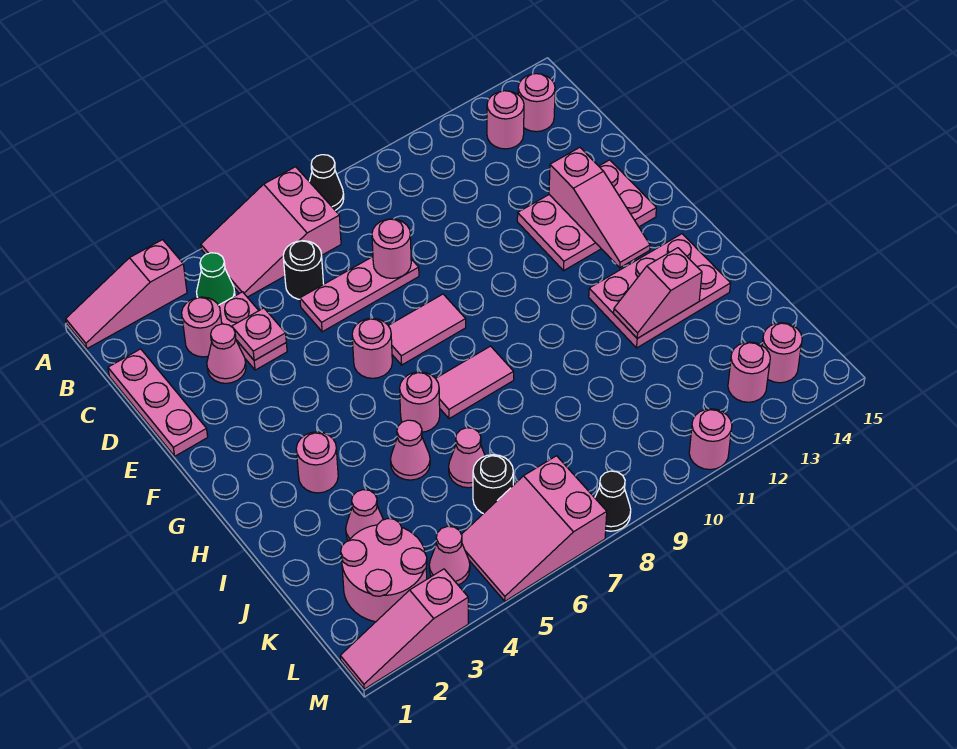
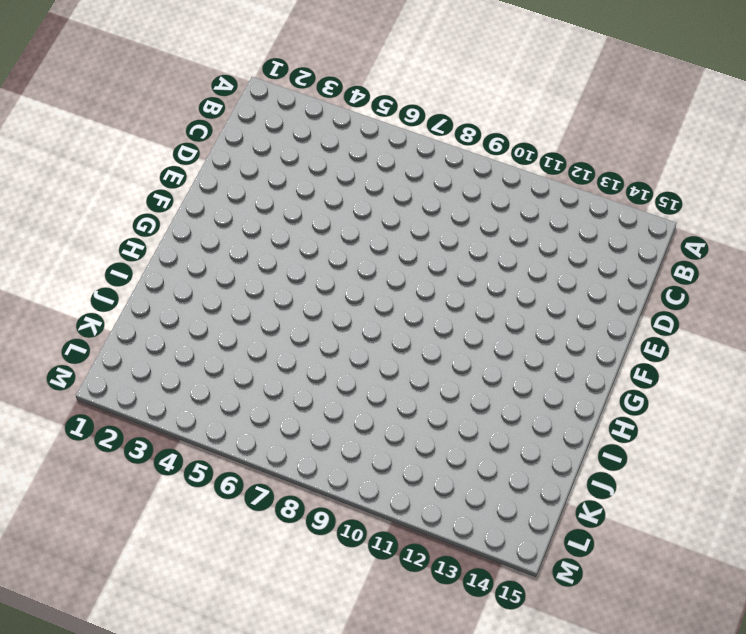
none -> pink 1x3 slope [66,240,187,349]
none -> pink 2x3 slope [201,167,341,297]
none -> black 1x1 cone [309,155,344,210]
none -> green 1x1 cone [197,253,235,305]

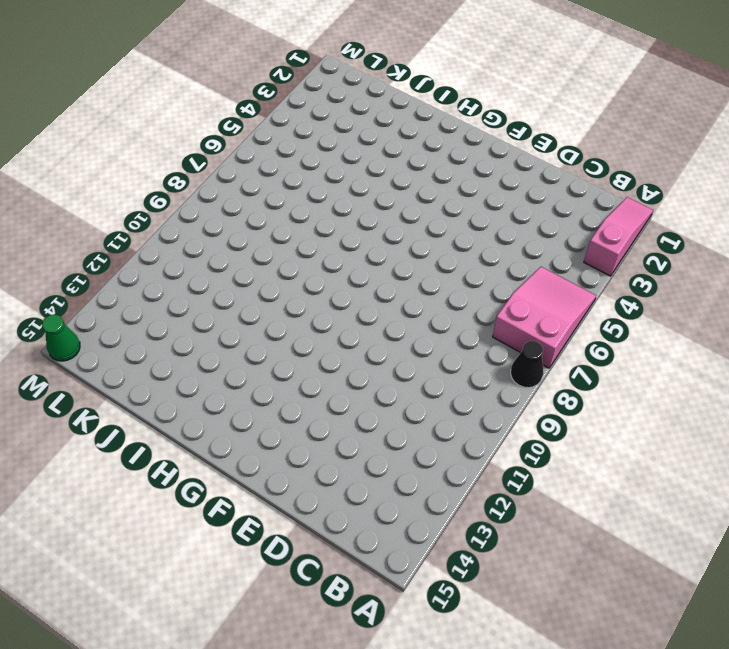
green 1x1 cone [42,314,80,361] -> green 1x1 cone moved to [197,253,235,305]
none -> pink 1x1 round brick [487,91,524,149]
none -> pink 1x1 round brick [518,74,555,132]
none -> pink 1x3 plate [108,349,208,456]
none -> pink 1x1 round brick [182,297,222,357]

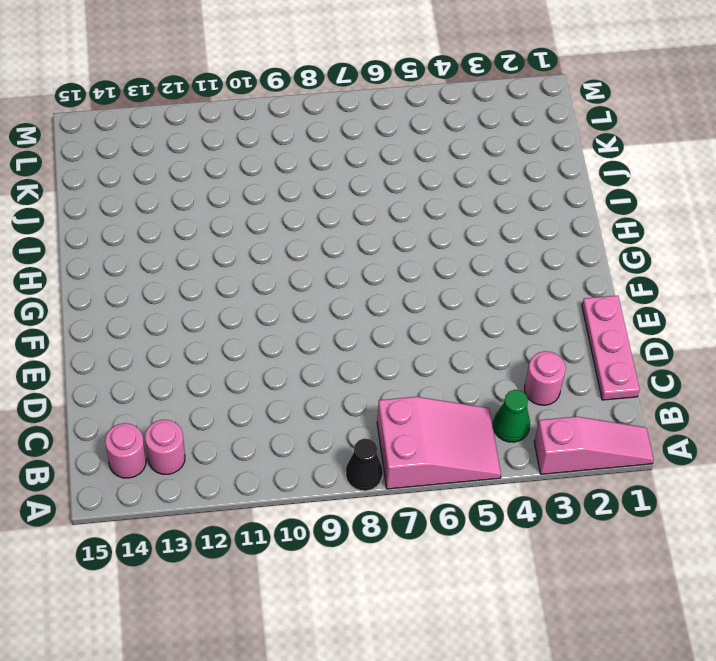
none -> pink 1x2 plate [218,292,287,370]
none -> black 1x1 round brick [283,241,323,299]
none -> pink 1x1 cone [207,324,246,383]
none -> pink 1x3 plate [300,257,419,332]

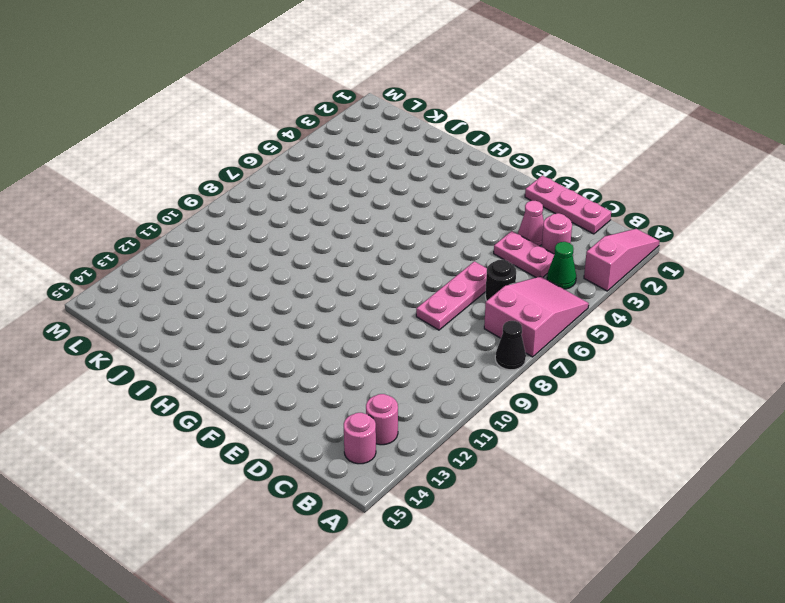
none -> pink 2x3 plate [517,160,656,271]
none -> pink 1x1 round brick [352,318,392,378]
none -> pink 1x2 tile [388,294,466,365]
none -> pink 1x1 round brick [296,432,338,493]

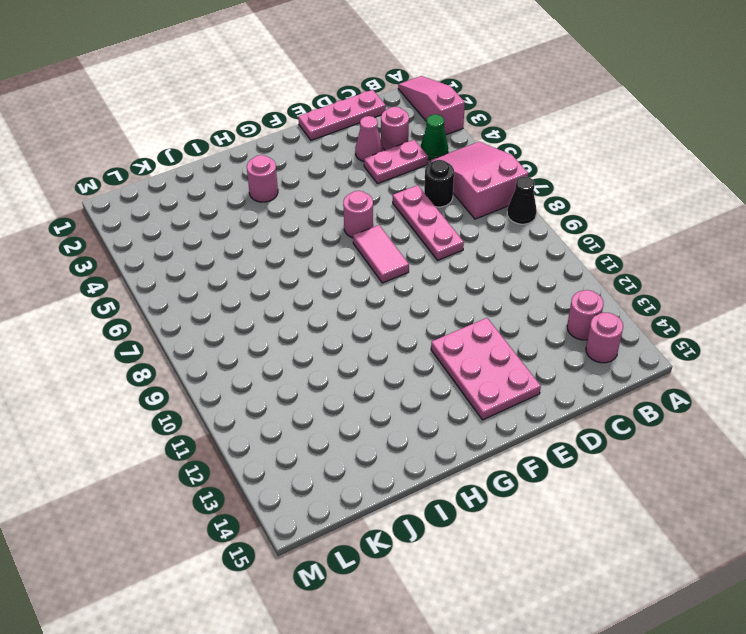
none -> pink 1x1 round brick [400,372,440,432]
none -> pink 1x2 tile [436,346,514,419]
none -> pink 2x3 plate [589,234,731,348]
none -> pink 1x1 cone [391,420,430,480]

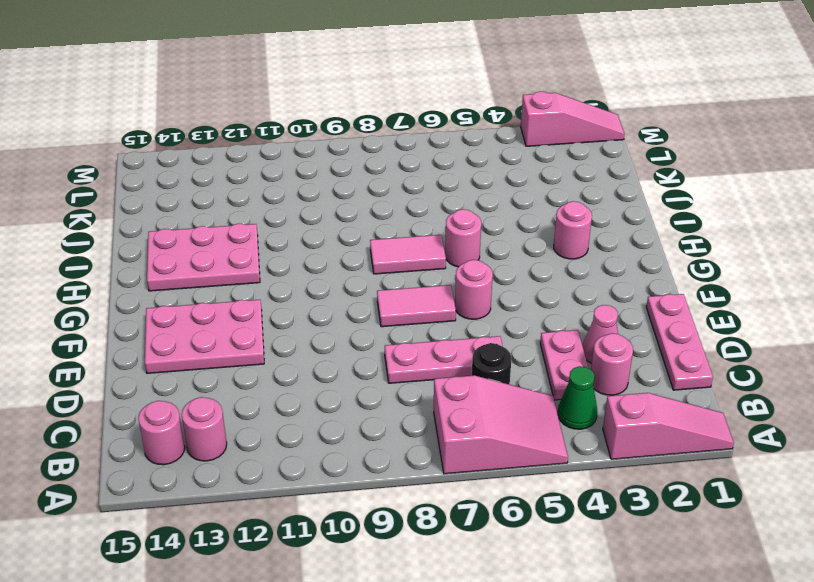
none -> black 1x1 cone [309,155,344,210]
none -> pink 1x1 cone [391,420,430,480]
none -> pink 1x1 cone [346,490,383,541]
none -> pink 1x1 cone [449,428,485,488]

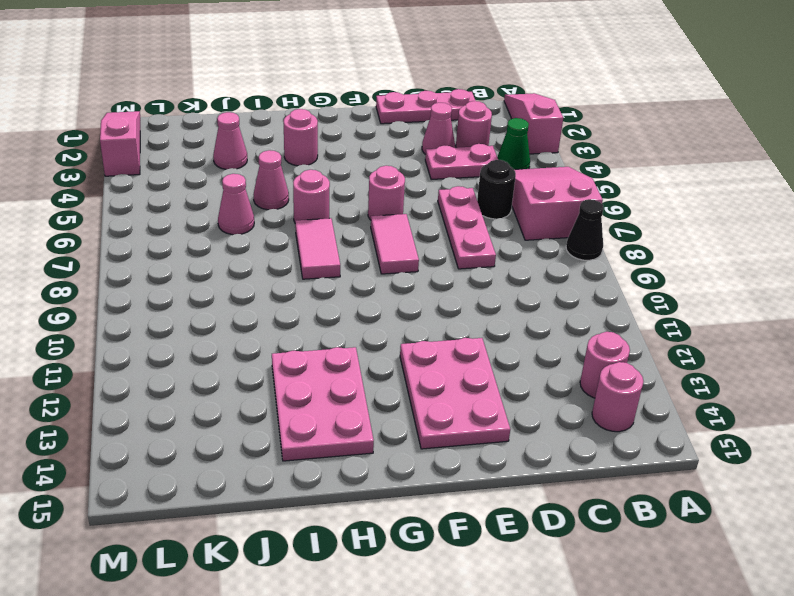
none -> pink 2x2 round brick [341,519,427,622]
none -> black 1x1 round brick [473,455,513,514]
none -> pink 1x1 cone [429,526,470,585]
none -> pink 2x3 slope [461,456,607,601]

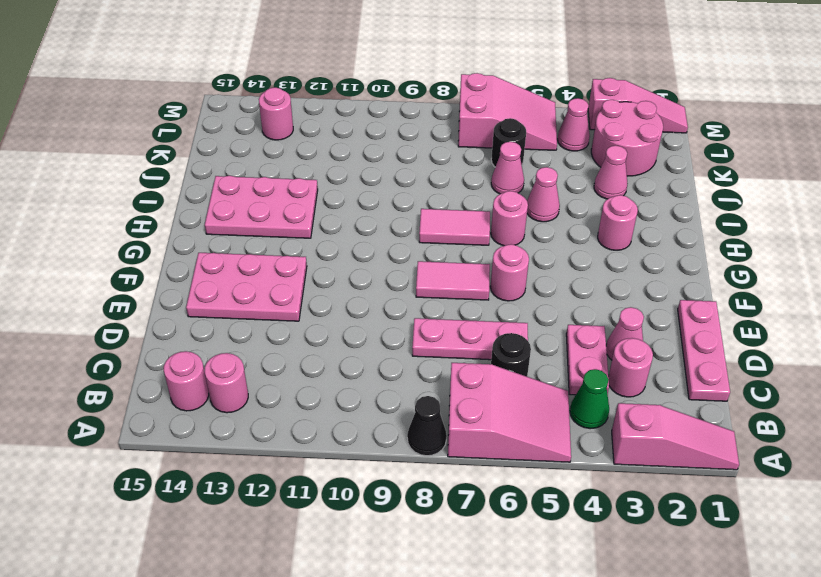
none -> pink 1x1 round brick [762,323,802,383]
none -> black 1x1 cone [595,471,631,531]
none -> pink 1x1 round brick [689,409,732,470]
none -> pink 1x1 plate [232,308,286,361]

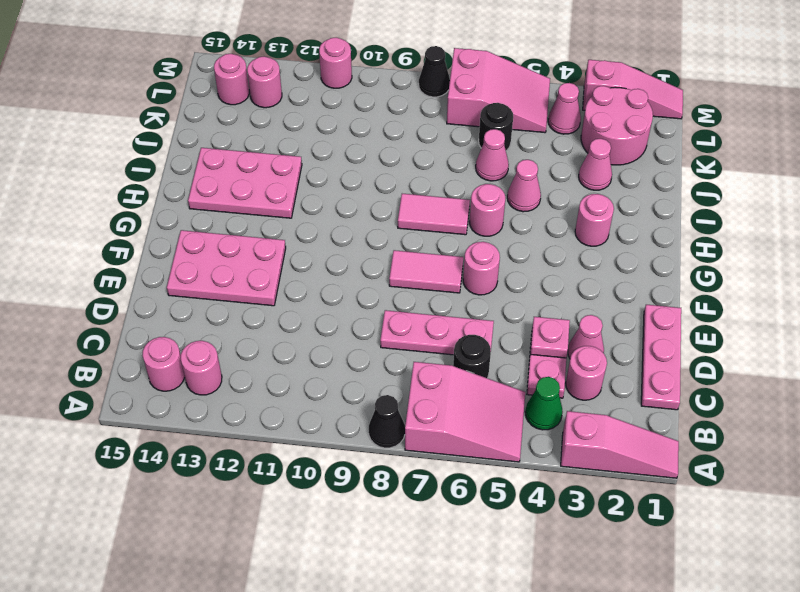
none -> pink 1x1 round brick [372,219,411,278]
none -> pink 1x3 slope [549,148,650,268]
none -> pink 1x2 slope [614,248,702,338]

